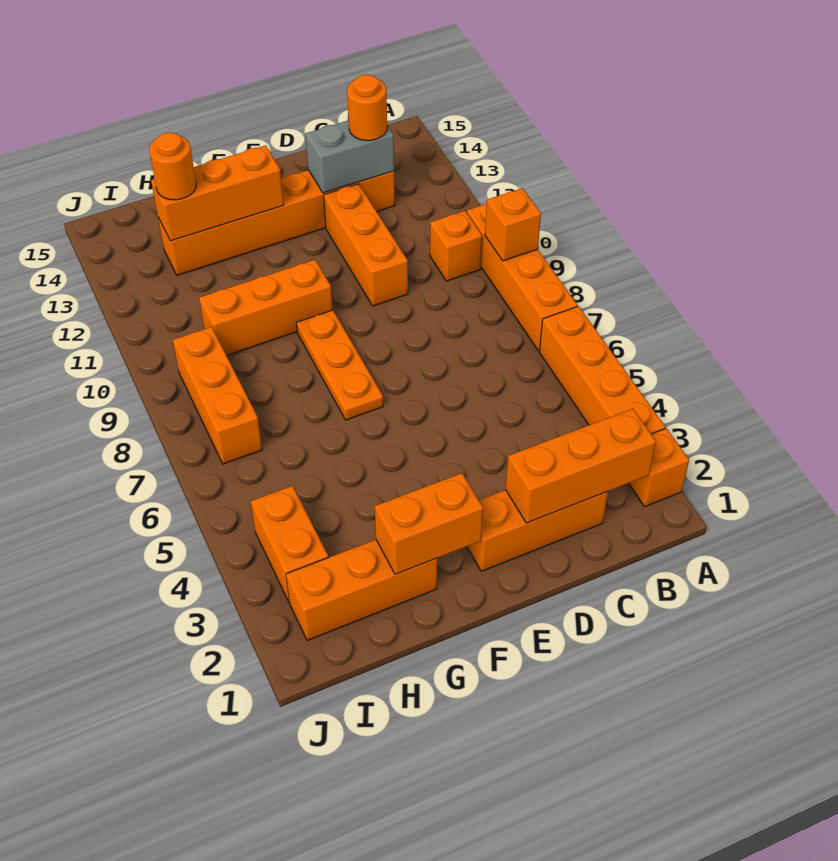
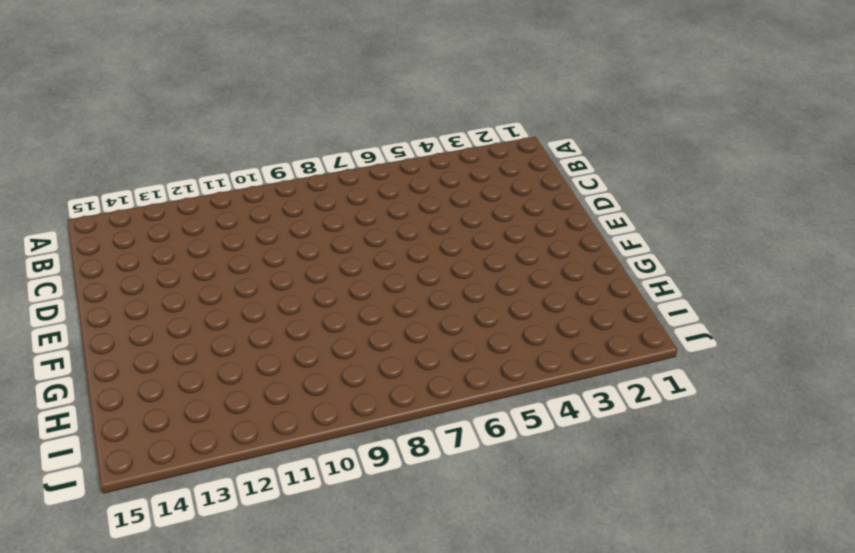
none -> orange 1x1 brick [629,428,689,506]
none -> orange 1x4 brick [539,306,665,434]
none -> orange 1x4 brick [467,203,578,351]

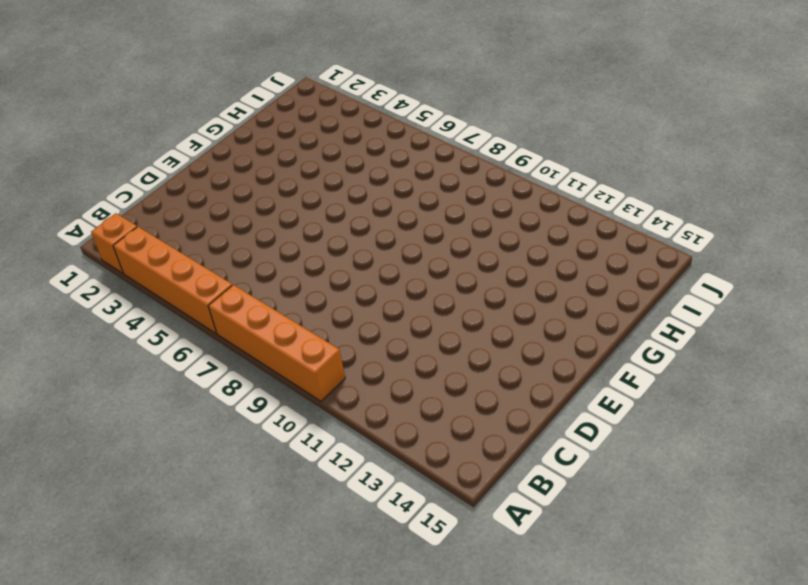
none -> orange 1x1 brick [430,211,482,281]
none -> orange 1x3 brick [467,490,608,571]
none -> orange 1x6 brick [158,170,395,275]

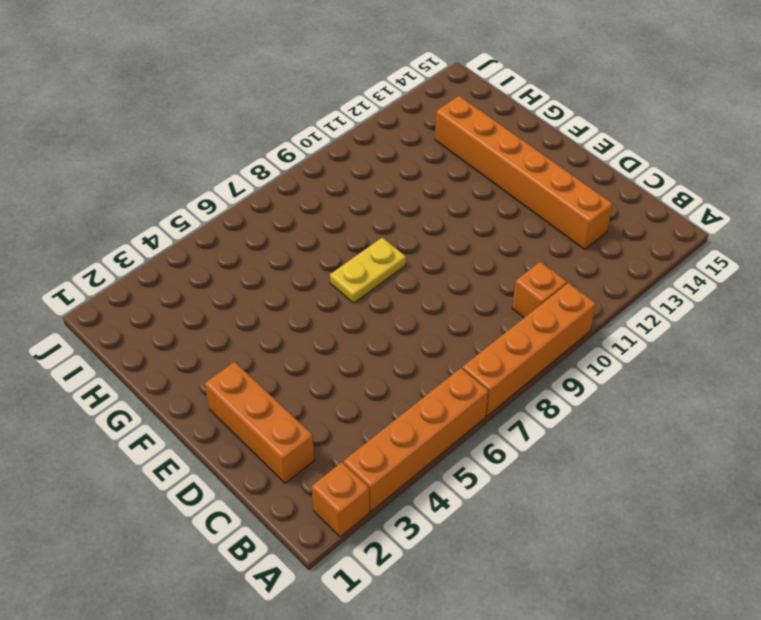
yellow 1x2 plate [330,238,406,303] -> orange 1x3 plate [296,310,383,420]
none -> orange 1x3 brick [324,184,408,306]
none -> orange 1x3 brick [199,260,332,356]
none -> orange 1x3 brick [286,540,437,641]

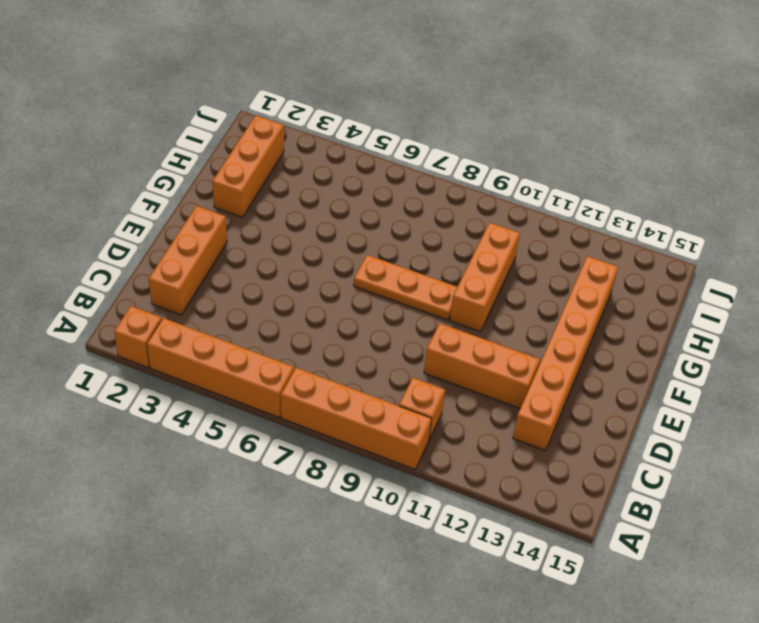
none -> orange 1x2 brick [251,486,328,603]
none -> orange 1x3 brick [173,327,262,464]
none -> orange 1x1 brick [485,188,541,261]

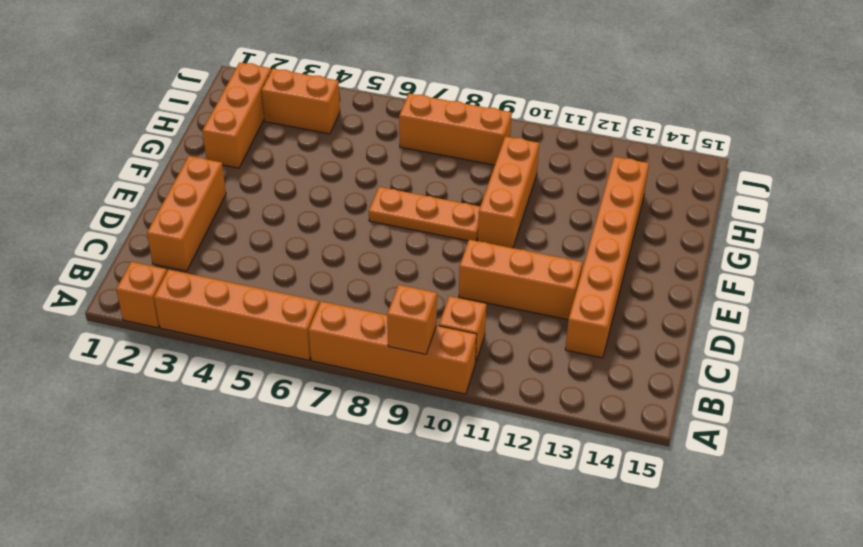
none -> orange 1x3 brick [506,409,656,523]
none -> grey 1x2 brick [306,120,394,193]
none -> orange 1x2 brick [375,473,483,574]

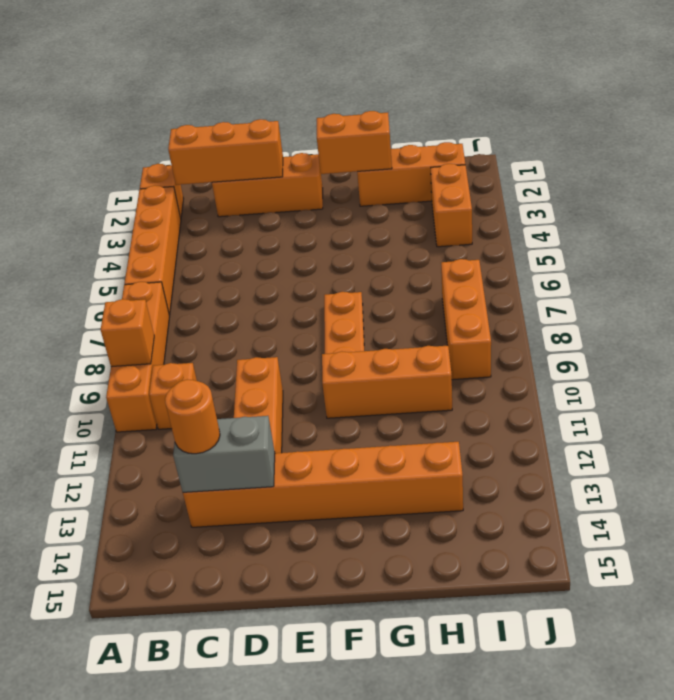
none -> orange 1x3 brick [151,145,284,241]
none -> orange 1x1 round brick [149,133,196,200]

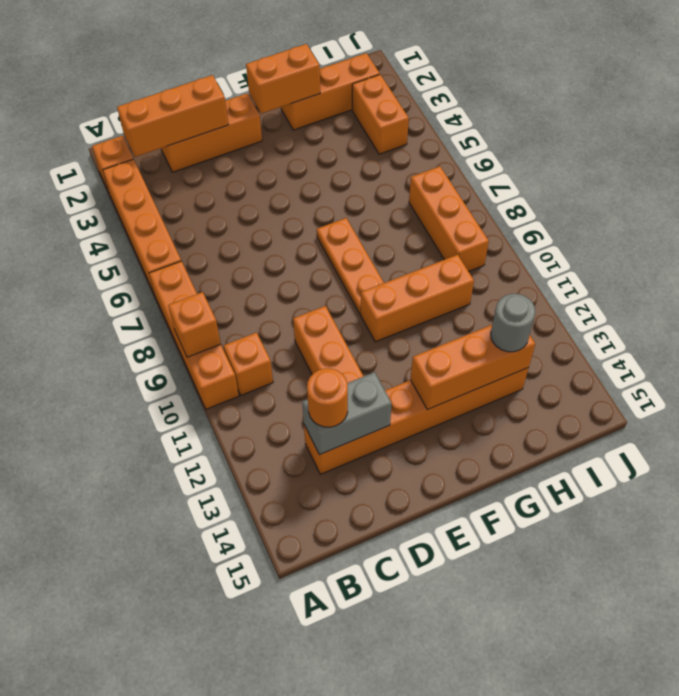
grey 1x1 round brick [491,294,535,352] -> orange 1x1 round brick [149,133,196,200]

